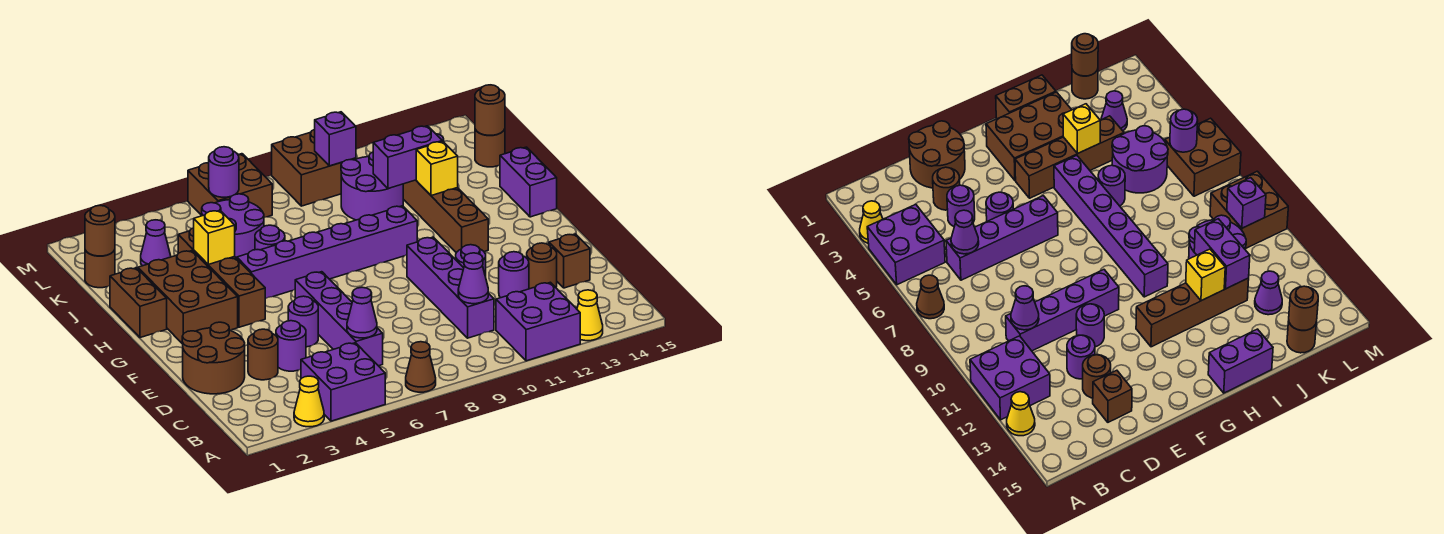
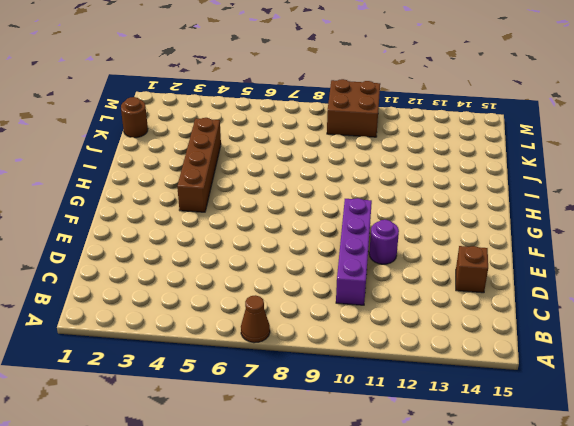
none -> yellow 1x1 cone [294,376,324,427]
none -> purple 2x2 brick [301,343,385,421]
none -> purple 2x2 brick [496,282,580,361]
none -> yellow 1x1 cone [577,290,603,341]

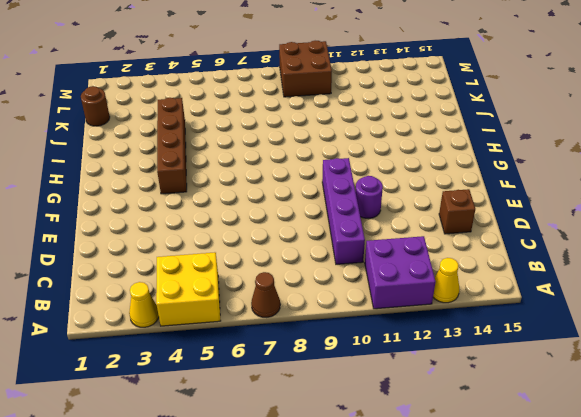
yellow 2x2 brick [156,252,220,326] -> purple 2x2 brick [301,343,385,421]
none -> purple 1x4 brick [295,272,383,366]
none -> brown 2x2 round brick [182,322,245,394]
none -> brown 1x1 round brick [248,329,278,380]
none -> purple 1x1 round brick [276,321,306,371]

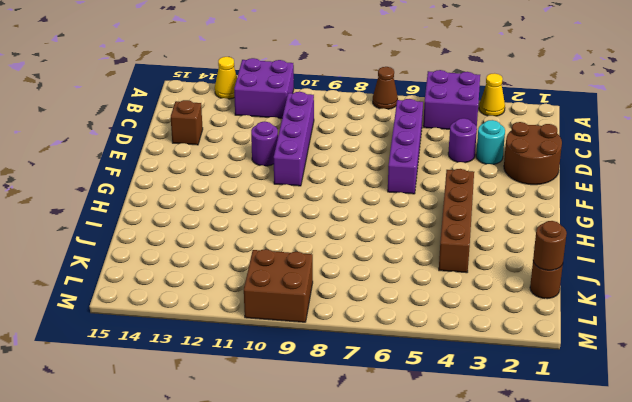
cyan 1x1 round brick [476,120,505,165] -> brown 1x1 round brick [248,329,278,380]
none -> purple 1x1 round brick [499,252,529,298]
none -> brown 1x1 round brick [527,243,557,289]
none -> purple 1x1 round brick [288,296,318,347]
none -> brown 2x3 brick [138,251,238,344]

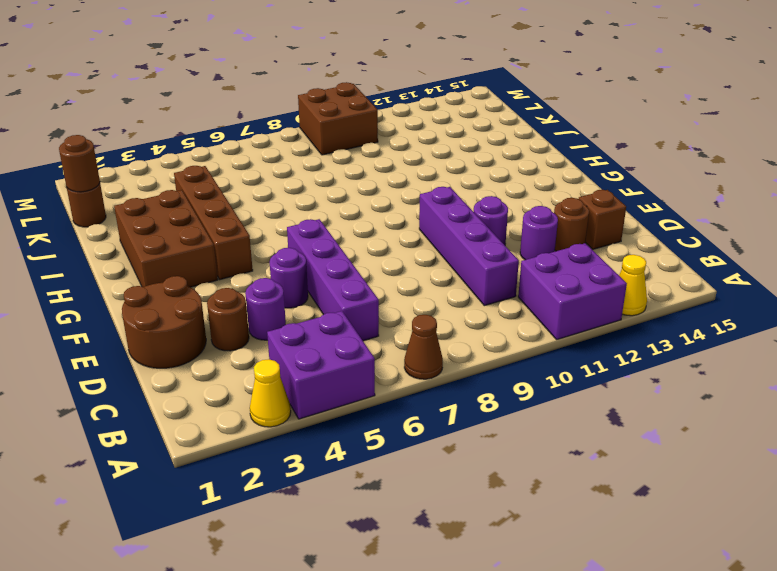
none -> brown 1x4 brick [403,180,488,253]
none -> brown 1x2 brick [110,268,167,338]
none -> purple 1x6 brick [237,206,417,299]
none -> purple 1x2 brick [500,147,557,217]

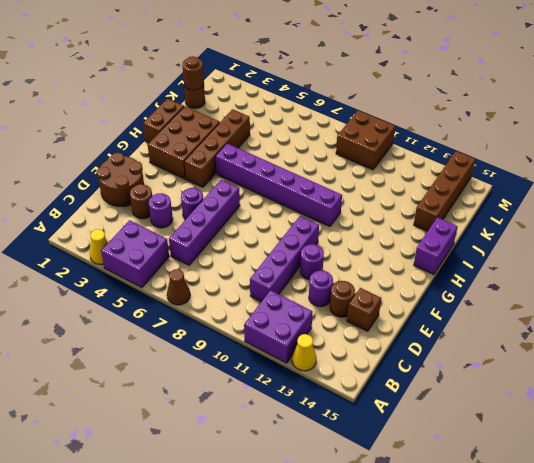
brown 1x4 brick [414,151,475,231] -> brown 1x4 brick moved to [403,180,488,253]
none -> purple 1x1 round brick [255,225,285,250]
none -> purple 2x2 round brick [202,194,264,259]
none -> purple 2x2 round brick [341,152,403,220]
none -> purple 1x1 cone [141,220,171,266]

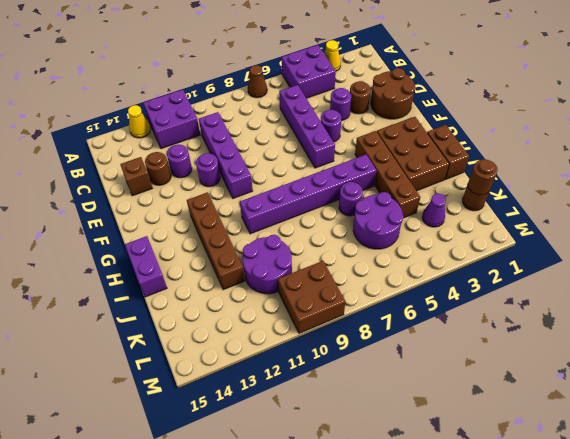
none -> purple 1x1 cone [1255,271,1282,315]
none -> brown 1x1 round brick [475,129,505,167]
none -> brown 2x2 brick [188,154,272,217]
none -> purple 1x1 cone [347,287,377,338]

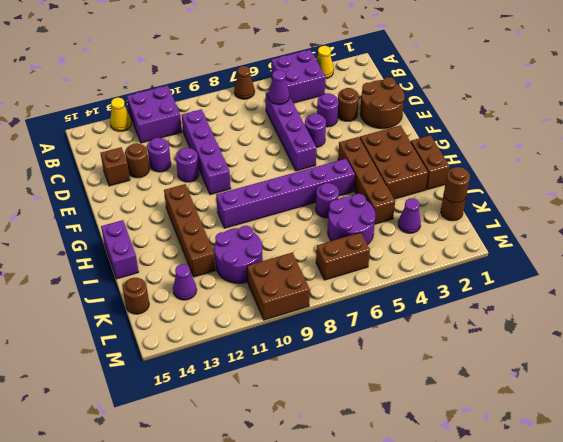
brown 1x2 brick [316,233,370,280] -> brown 2x2 brick [188,154,272,217]
none -> purple 1x1 cone [458,253,488,304]
none -> yellow 1x1 brick [194,210,235,264]
none -> yellow 1x1 brick [416,141,458,196]
none -> purple 1x2 brick [373,126,442,189]

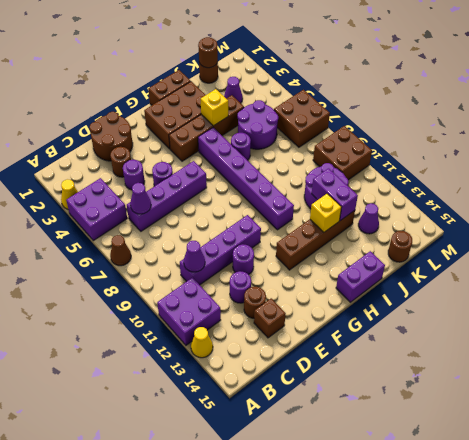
none -> brown 1x1 round brick [475,85,505,135]
none -> purple 1x1 round brick [209,147,239,197]
none -> purple 1x1 brick [315,112,356,166]

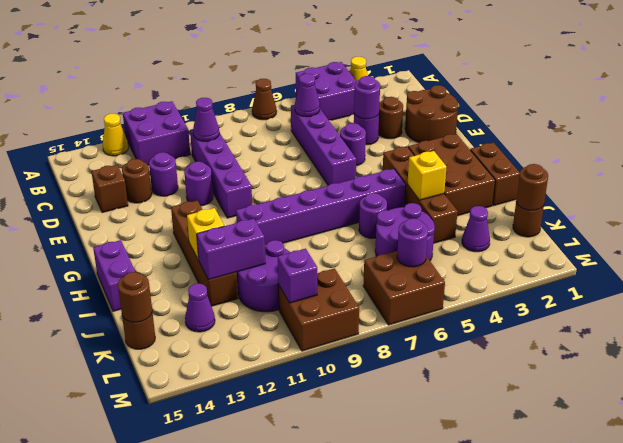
purple 1x1 round brick [354,76,380,119] -> none

